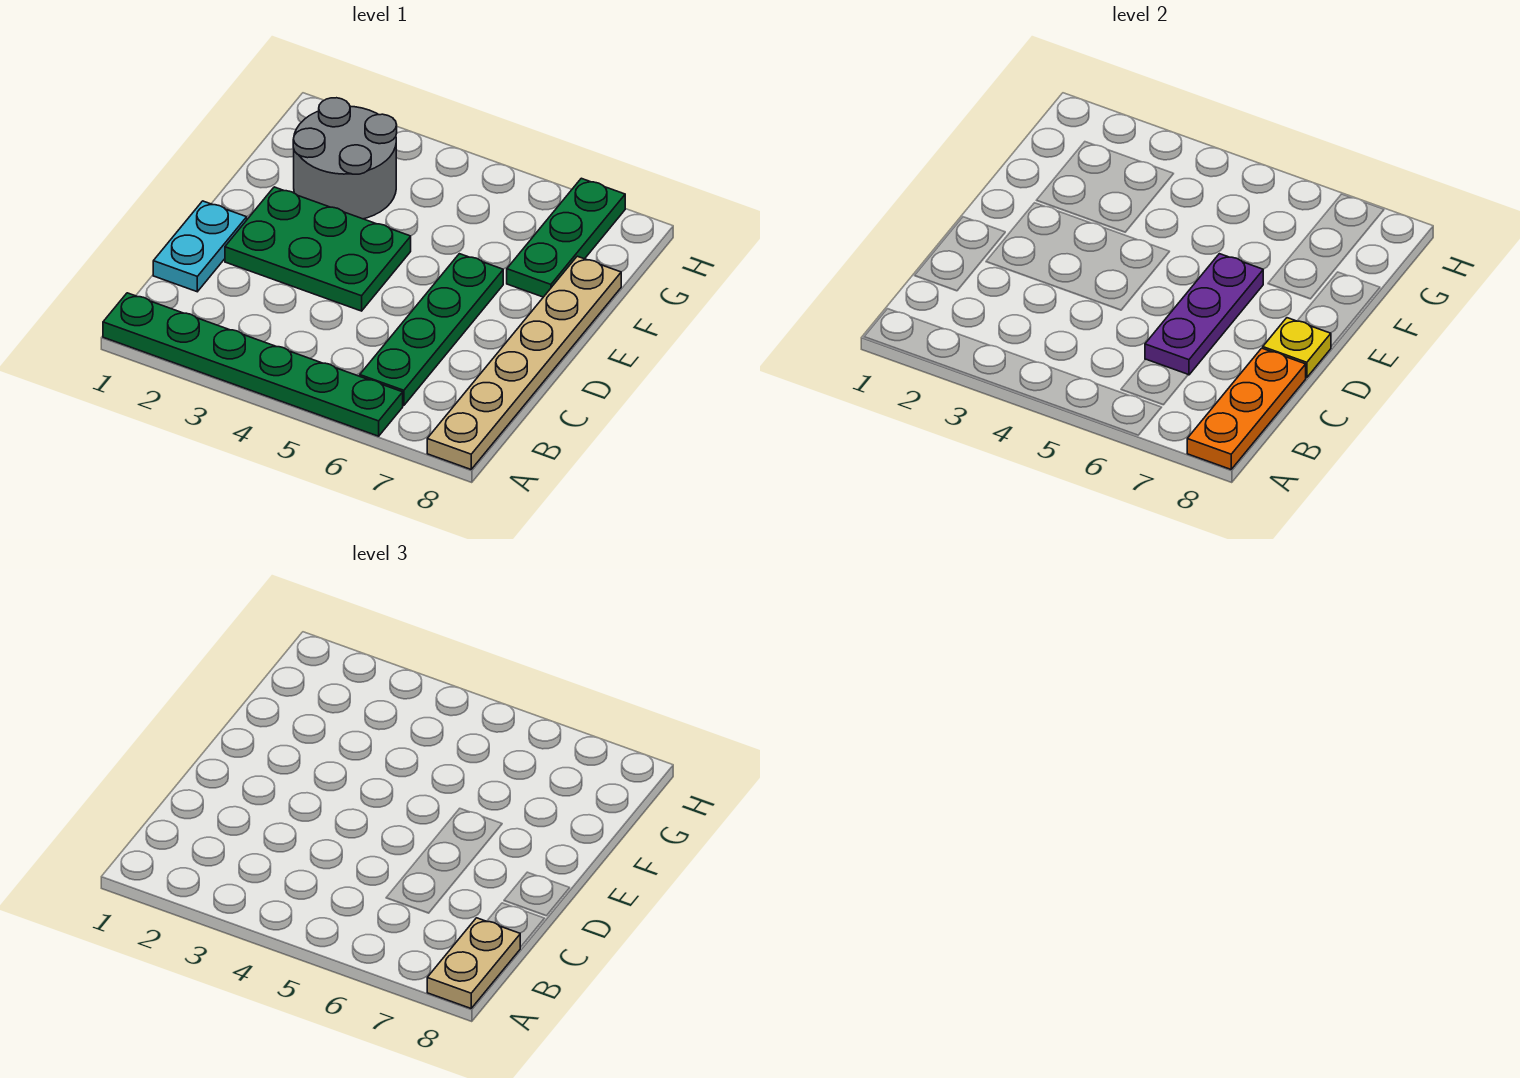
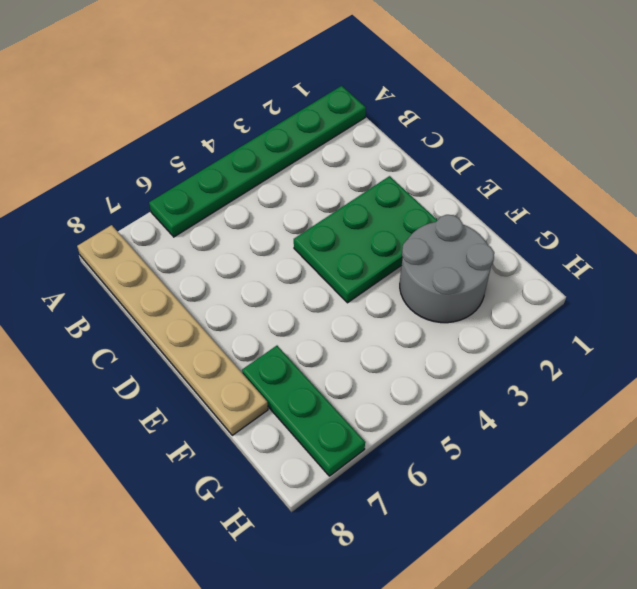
none -> green 1x4 plate [360,254,503,406]
none -> cyan 1x2 plate [153,201,247,292]

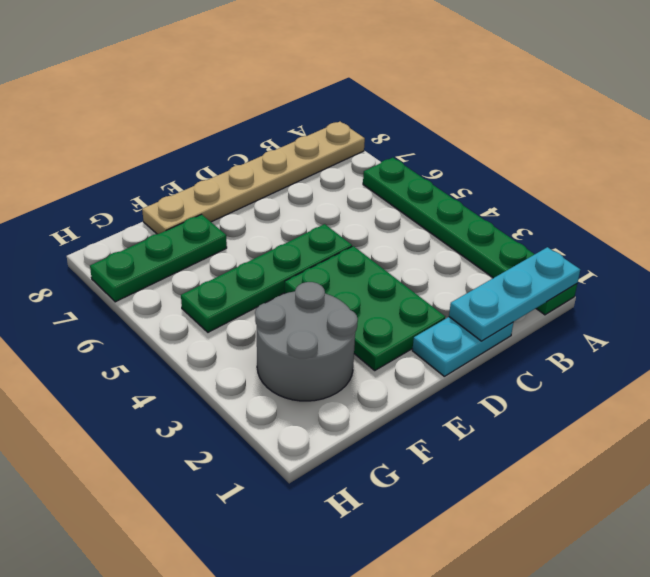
cyan 1x3 plate [449,247,580,341] -> none
green 1x4 plate [181,224,352,332] -> green 1x4 plate moved to [360,254,503,406]
none -> orange 1x3 plate [1187,348,1306,469]
none -> purple 1x3 plate [1145,254,1263,375]

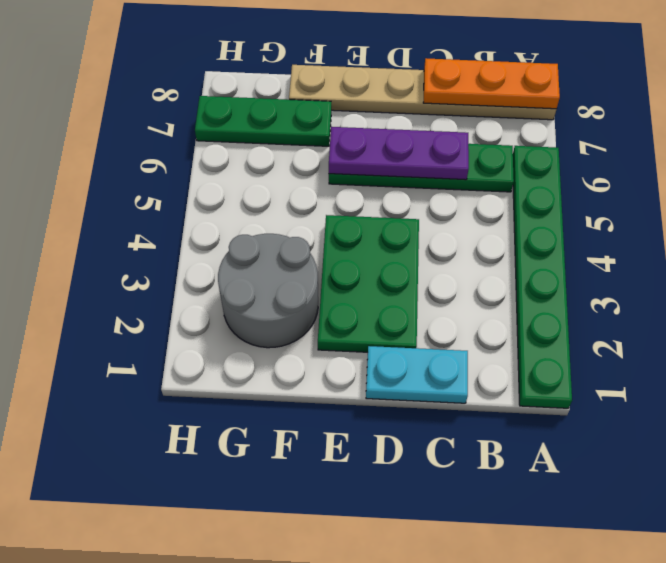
none -> yellow 1x1 plate [1263,318,1331,378]
none -> tan 1x2 plate [427,918,520,1008]

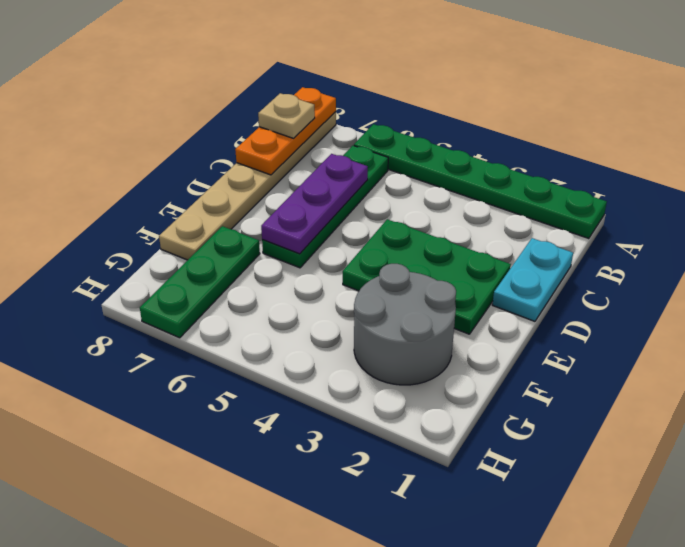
tan 1x1 plate [258,93,315,138] -> tan 1x2 plate [427,918,520,1008]
none -> yellow 1x1 plate [1263,318,1331,378]

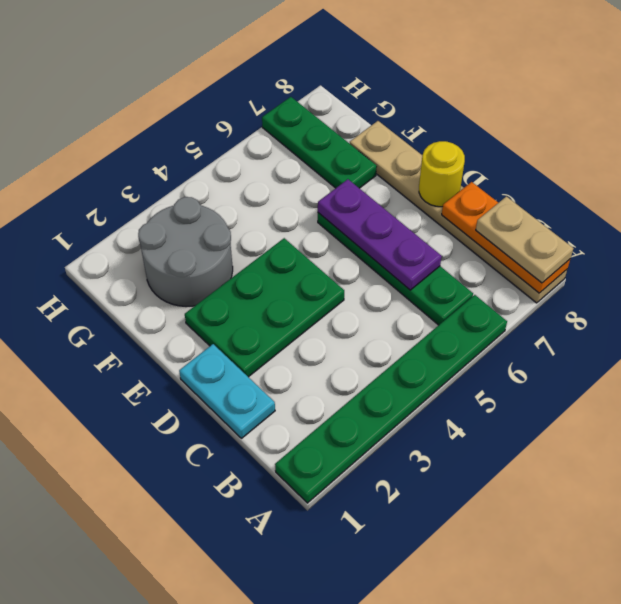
yellow 1x1 round brick [419,141,465,207] -> yellow 1x1 plate [1263,318,1331,378]

